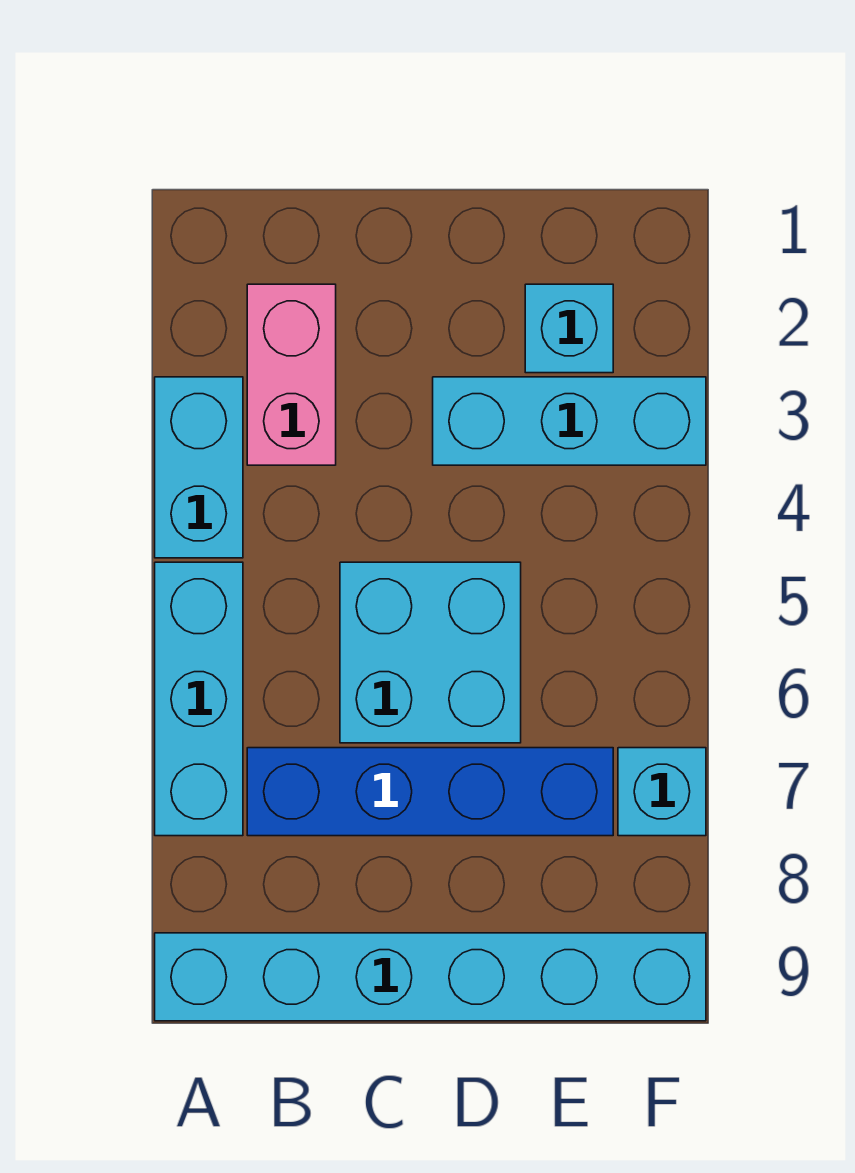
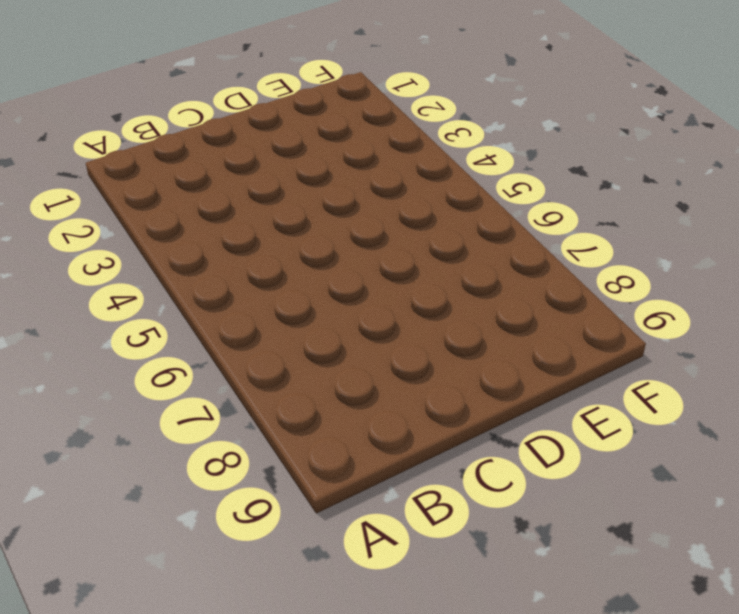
none -> cyan 1x2 brick [155,377,243,558]
none -> cyan 1x3 brick [155,562,243,836]

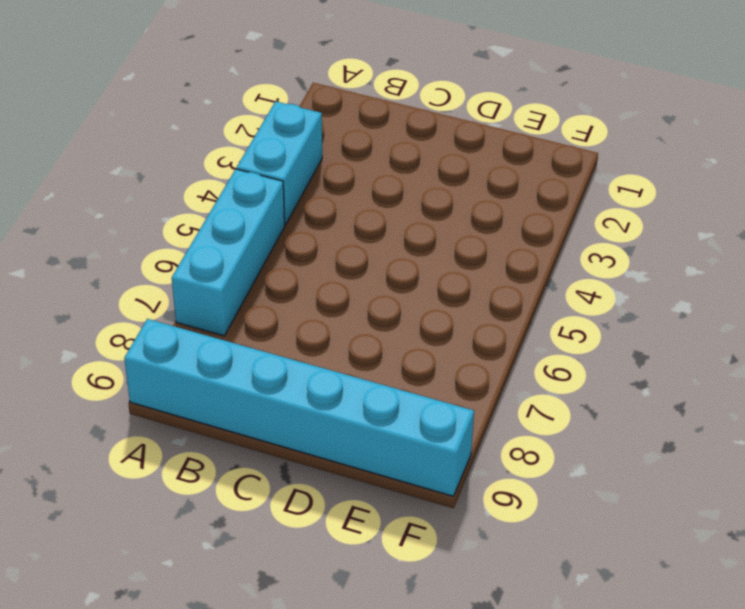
none -> pink 1x2 brick [247,284,336,465]
none -> blue 1x4 brick [247,748,613,836]

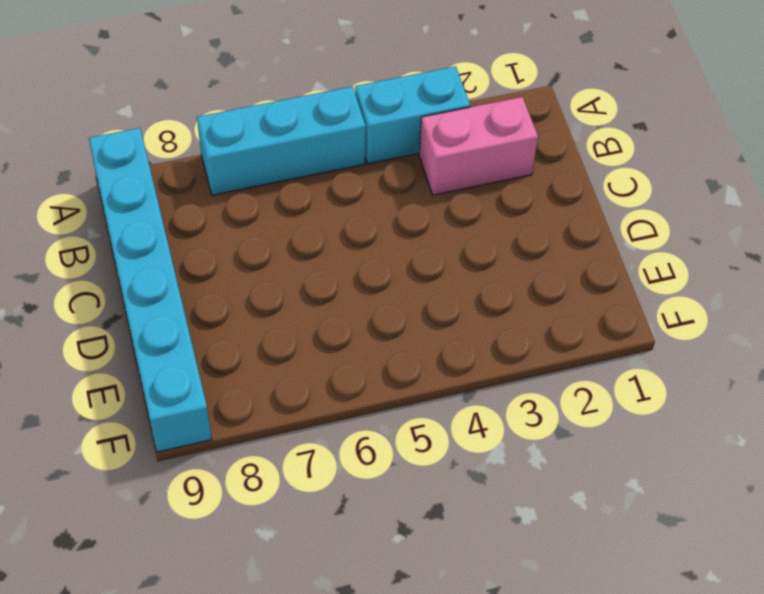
none -> blue 1x4 brick [247,748,613,836]
none -> cyan 2x2 brick [340,562,521,743]

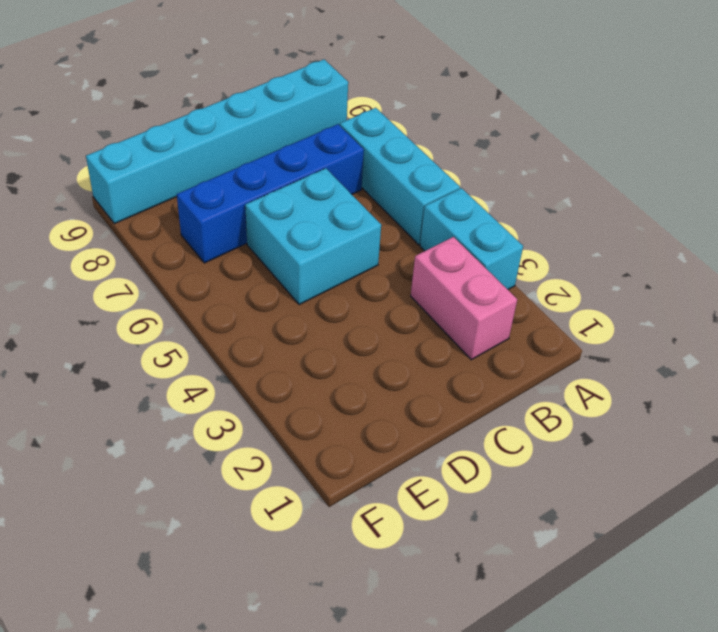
none -> cyan 1x3 brick [433,377,706,465]
none -> cyan 1x1 brick [525,284,613,373]

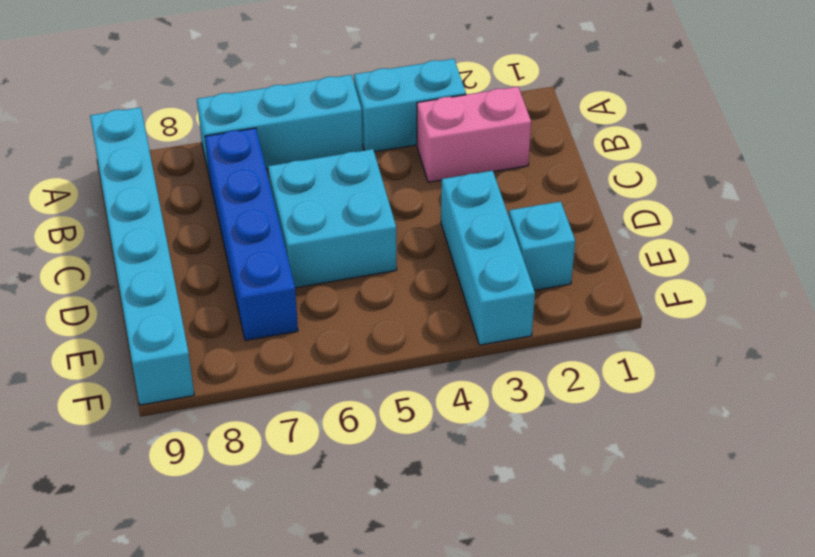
none -> cyan 1x1 brick [618,748,706,836]

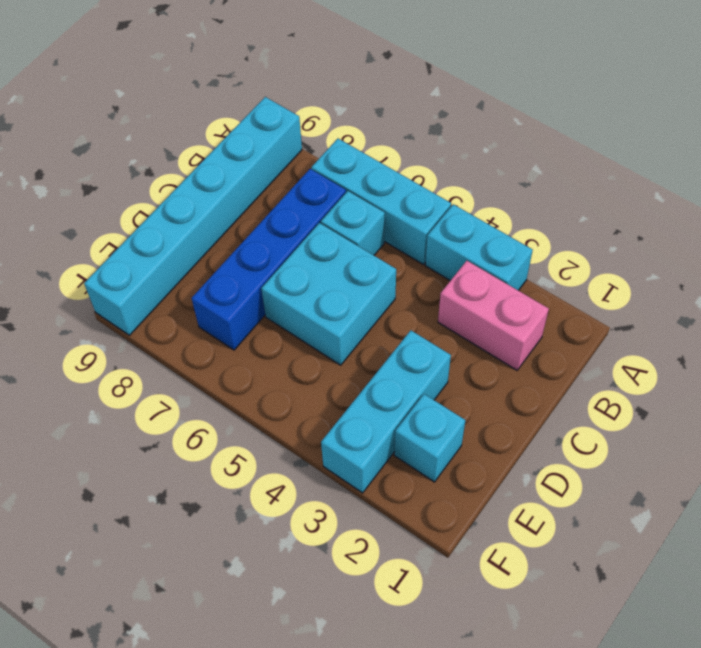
cyan 1x1 brick [321,191,385,255] -> cyan 1x1 brick moved to [618,748,706,836]

